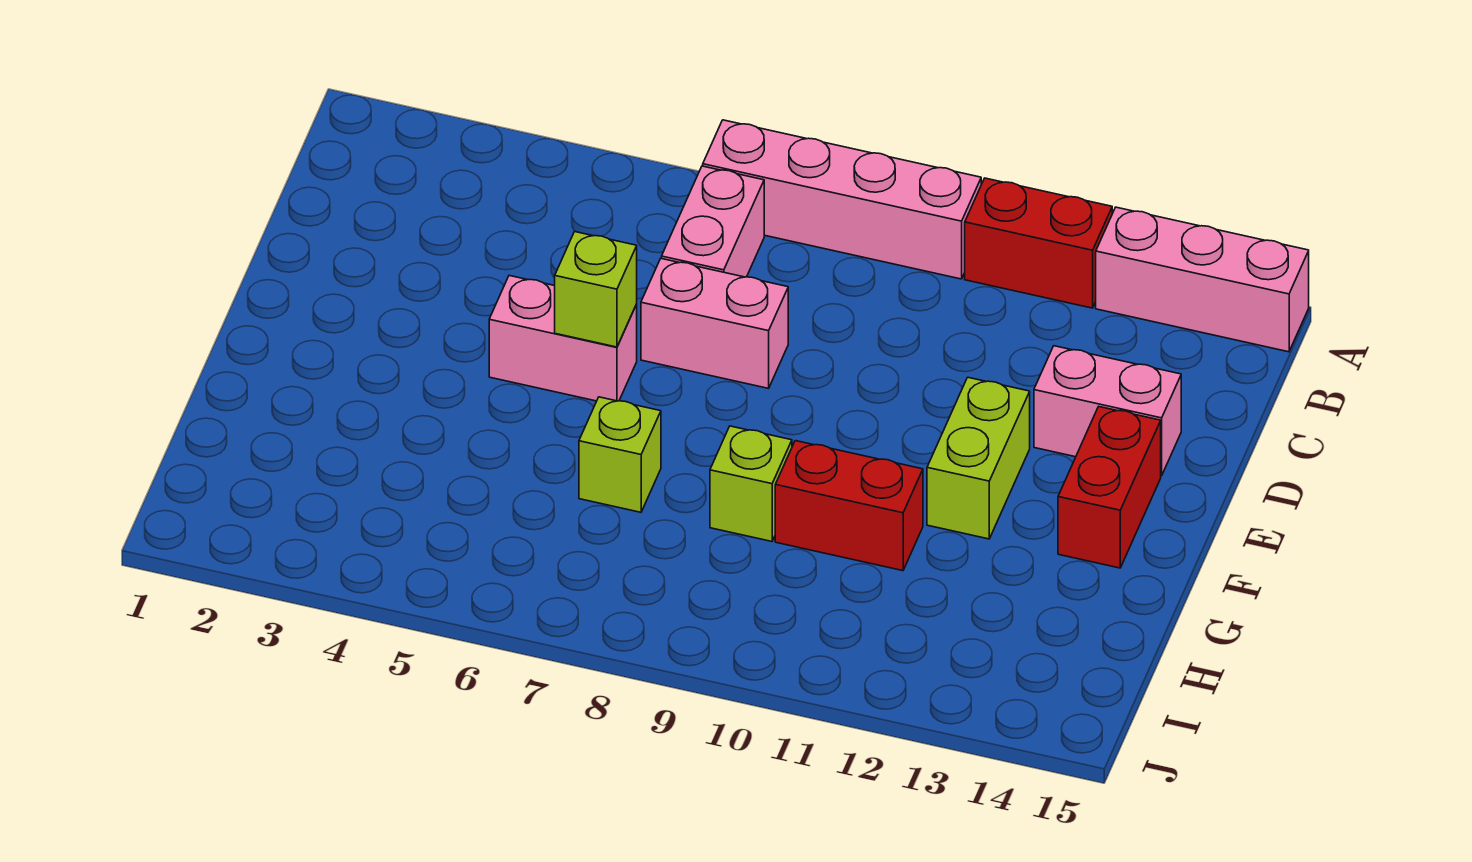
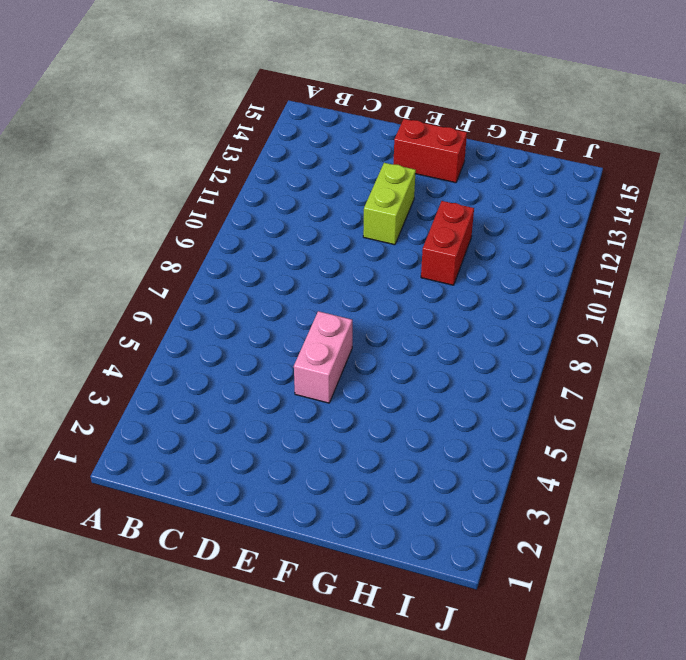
lime 1x2 brick [363,163,416,245] -> lime 1x2 brick turned to [927,377,1030,539]
none -> pink 1x4 brick [703,120,981,279]
none -> red 1x2 brick [965,178,1112,308]
none -> pink 1x3 brick [1096,207,1309,352]

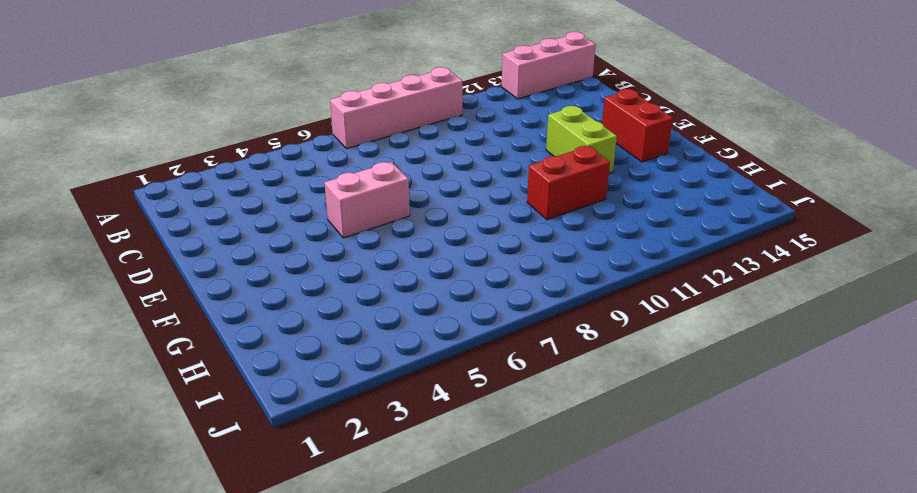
none -> red 1x2 brick [965,178,1112,308]
none -> pink 1x2 brick [662,166,764,277]
none -> pink 1x2 brick [641,258,788,388]

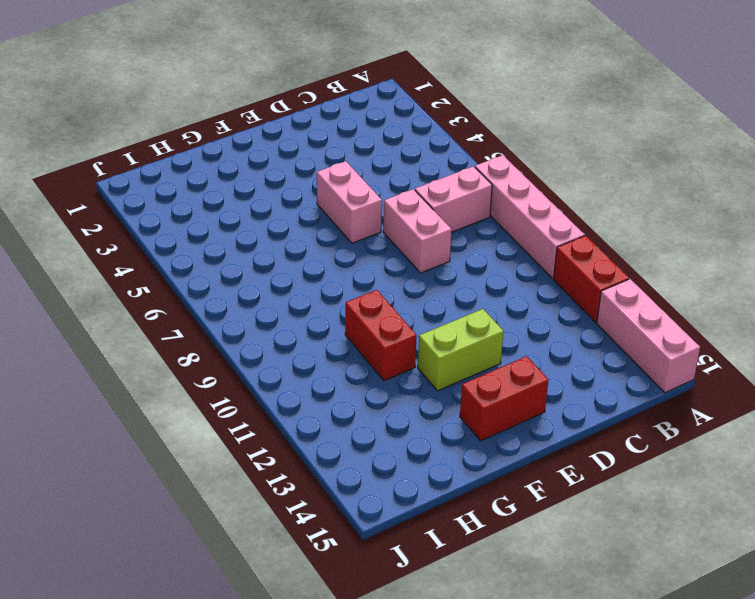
none -> pink 1x2 brick [1034,346,1181,476]
none -> lime 1x1 brick [579,397,661,512]
none -> lime 1x1 brick [710,426,792,541]

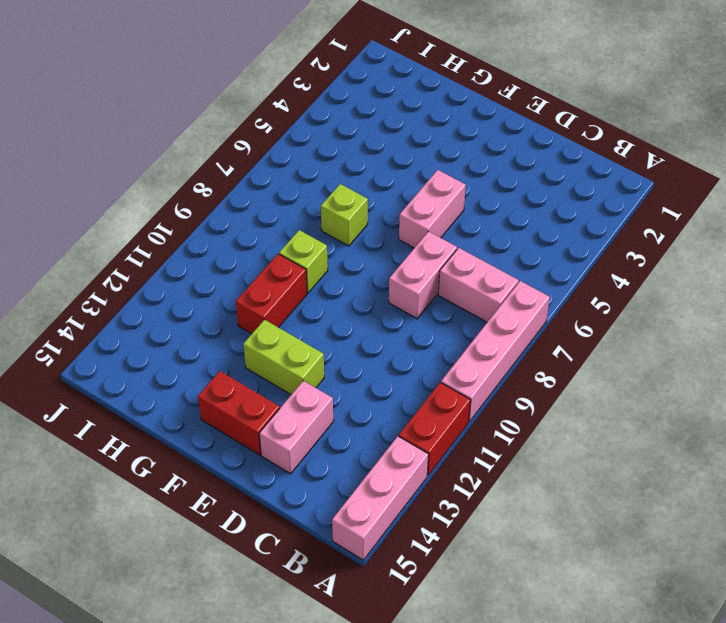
none -> lime 1x1 brick [555,232,637,347]

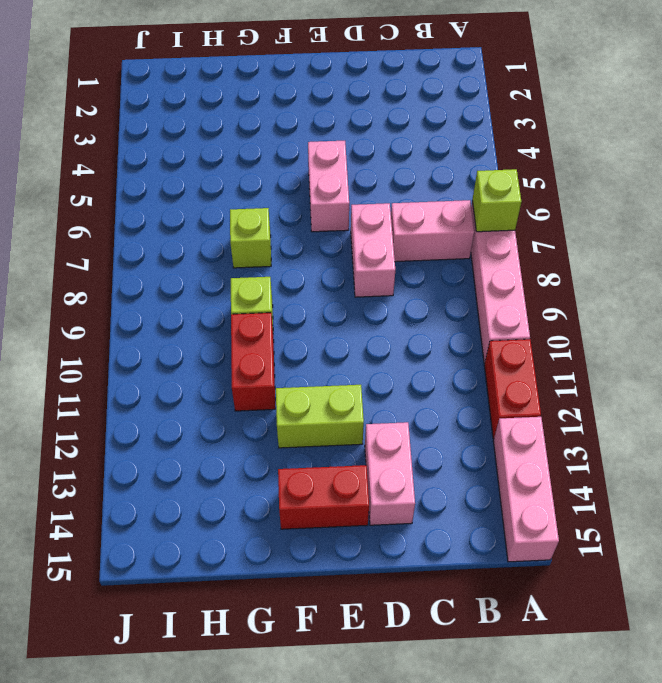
lime 1x1 brick [472,169,521,232] -> lime 1x1 brick moved to [555,232,637,347]

